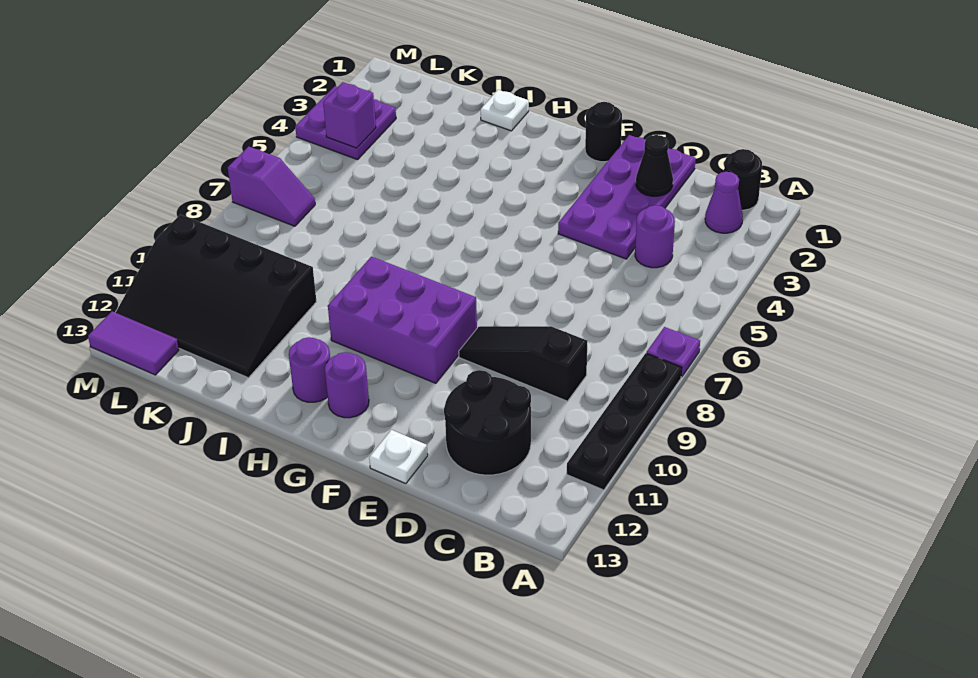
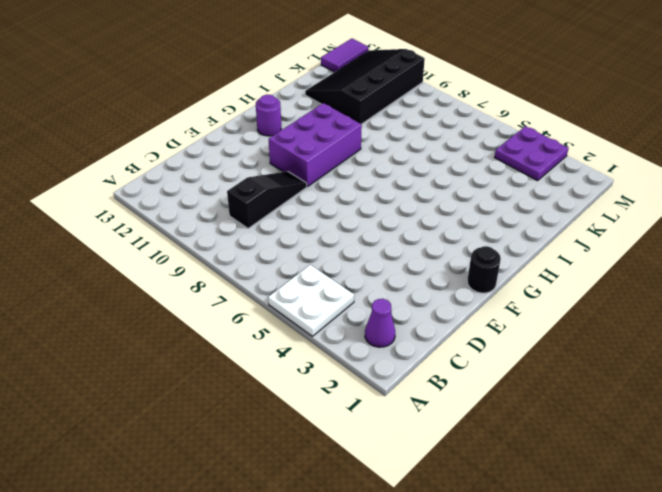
white 2x2 plate [268,265,354,336] -> none
none -> purple 1x1 plate [647,327,700,377]
none -> black 1x4 plate [567,353,682,490]
none -> black 1x1 round brick [724,149,762,210]

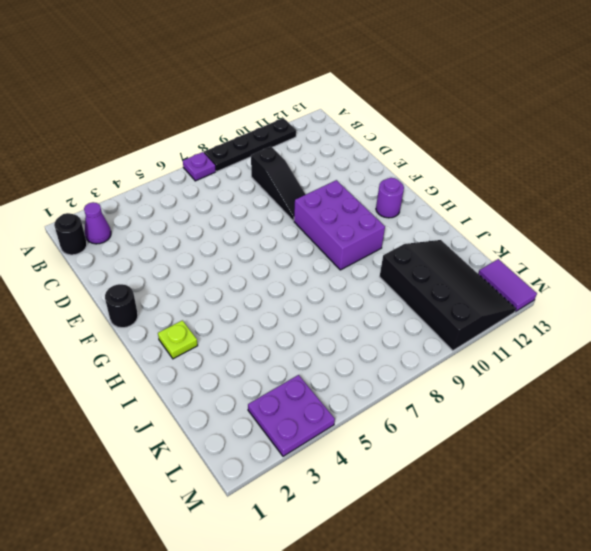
lime 1x1 plate [158,320,198,359] -> none
none -> purple 1x1 round brick [635,205,675,268]
none -> black 2x2 round brick [444,370,531,475]
none -> purple 2x4 plate [558,135,696,259]

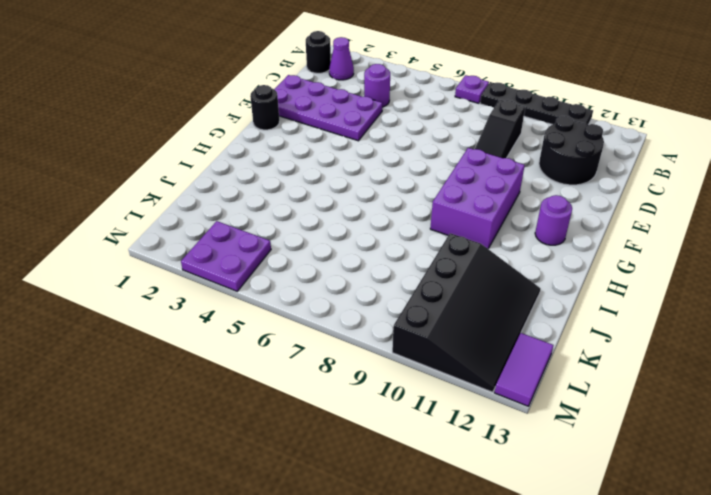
none -> white 1x1 plate [369,430,428,484]
none -> purple 1x1 round brick [289,337,330,402]
none -> white 1x1 plate [481,90,529,131]

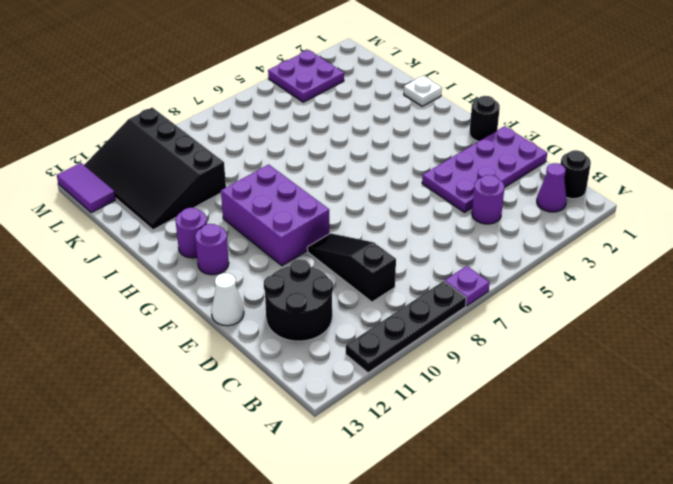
white 1x1 cone [211,273,244,326] -> white 1x1 plate [369,430,428,484]
none -> purple 1x2 slope [228,146,315,226]
none -> black 1x1 cone [636,135,673,196]
none -> purple 1x1 brick [323,82,376,148]

